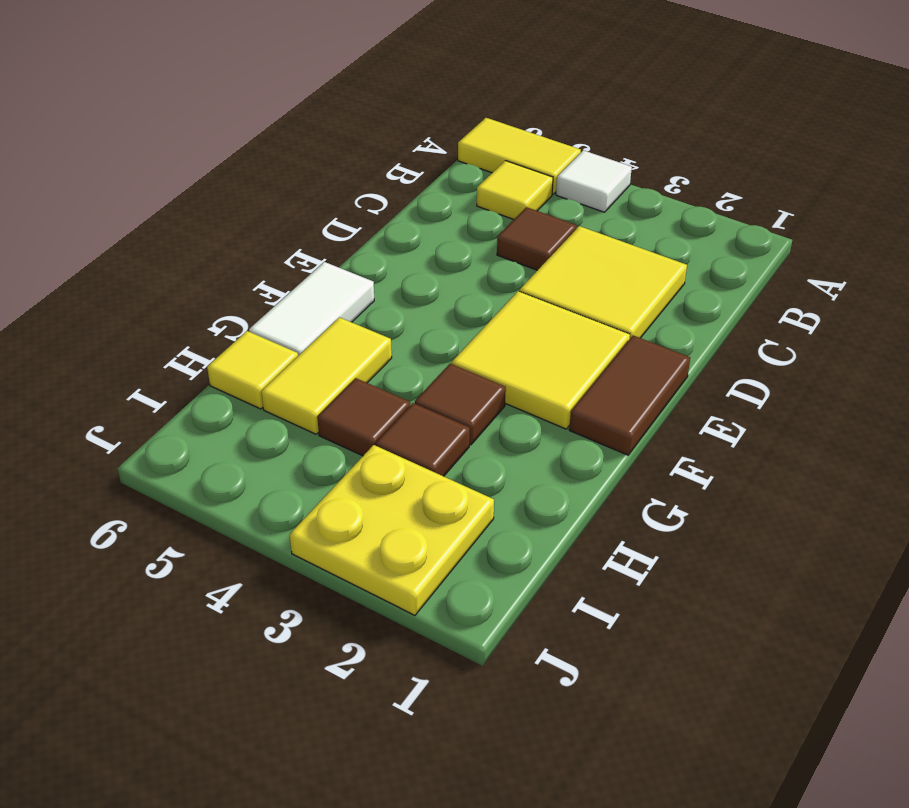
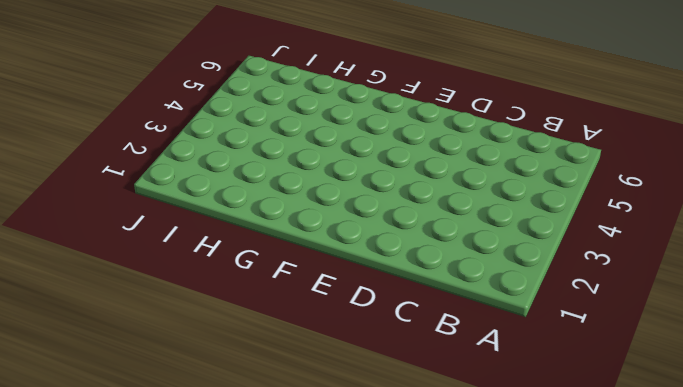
none -> white 1x1 tile [556,150,632,212]
none -> yellow 1x2 tile [458,118,581,194]
none -> yellow 1x1 tile [477,161,553,219]

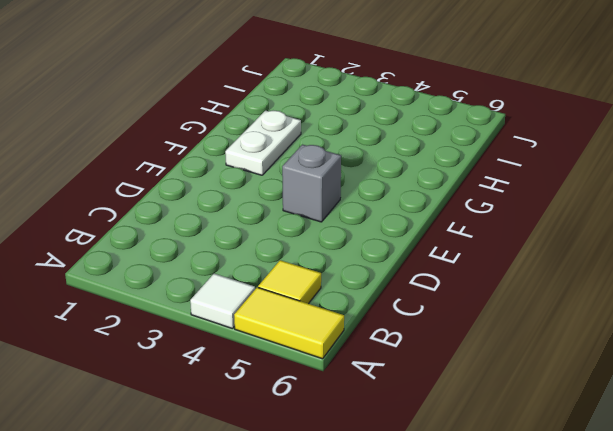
grey 1x1 brick [282,145,341,222] -> none
white 1x2 plate [225,111,301,175] -> yellow 2x2 tile [452,291,630,429]
none -> yellow 2x2 tile [520,226,687,338]
none -> brown 1x1 tile [497,207,577,270]
none -> brown 1x2 tile [569,335,690,455]

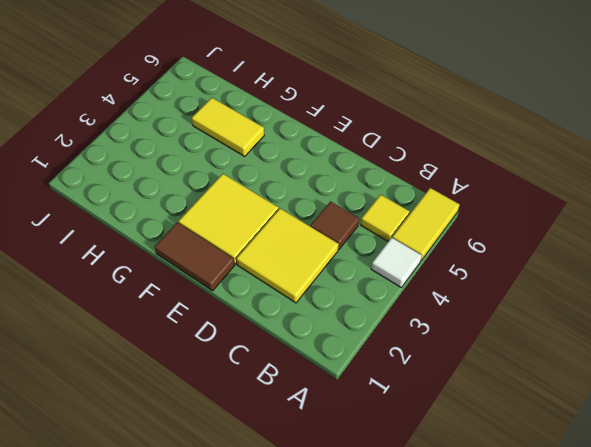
none -> white 1x2 tile [249,262,374,356]
none -> brown 1x1 tile [415,364,506,445]
none -> brown 1x1 tile [376,403,470,476]

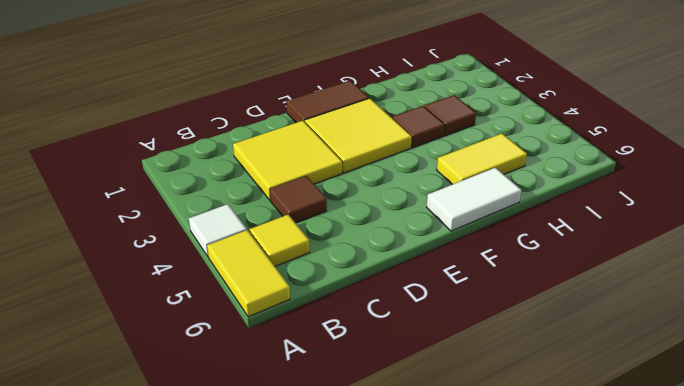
none -> brown 1x1 tile [317,378,410,456]
none -> yellow 1x1 tile [207,331,298,409]
none -> yellow 2x2 plate [290,445,494,615]

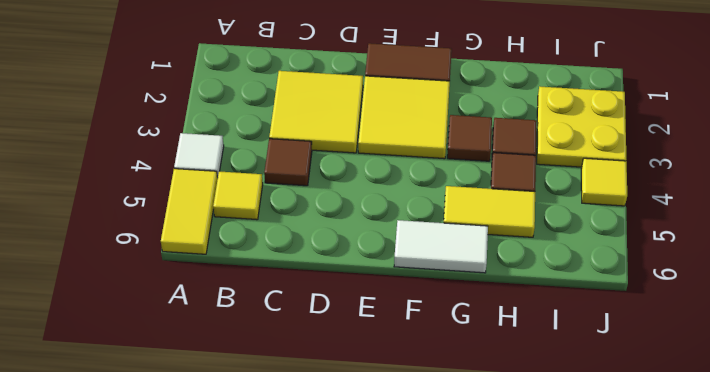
yellow 1x1 tile [581,158,627,206] -> yellow 1x1 tile moved to [207,331,298,409]

